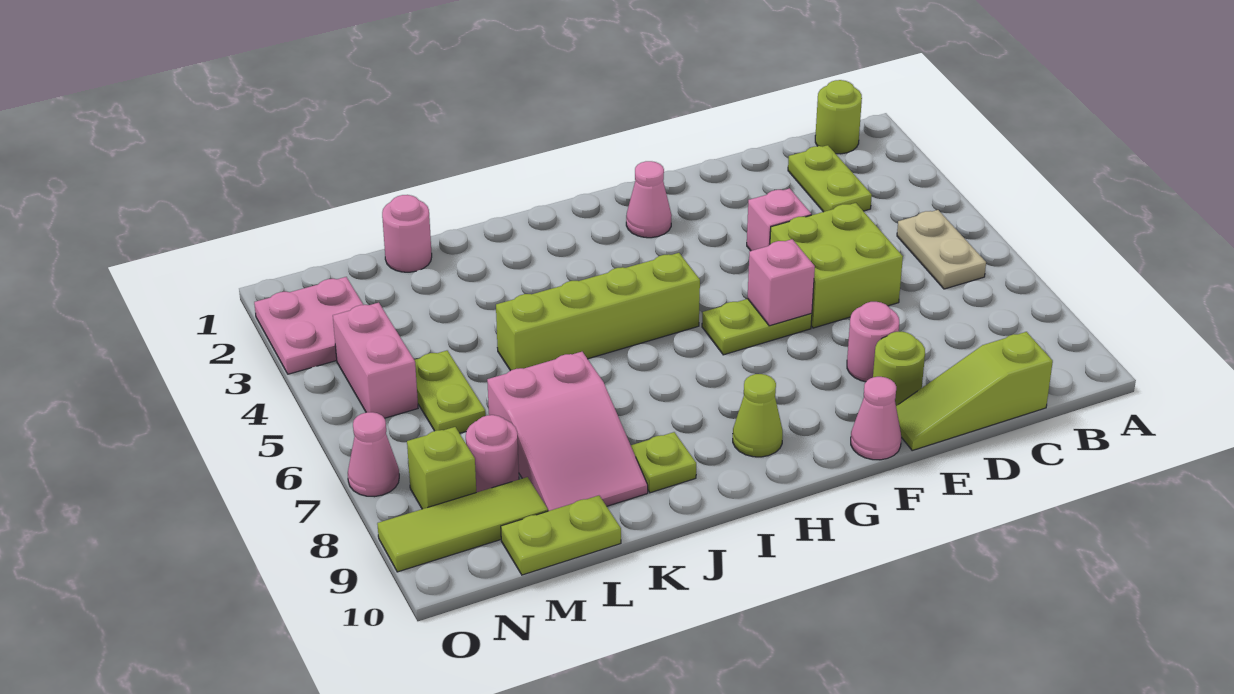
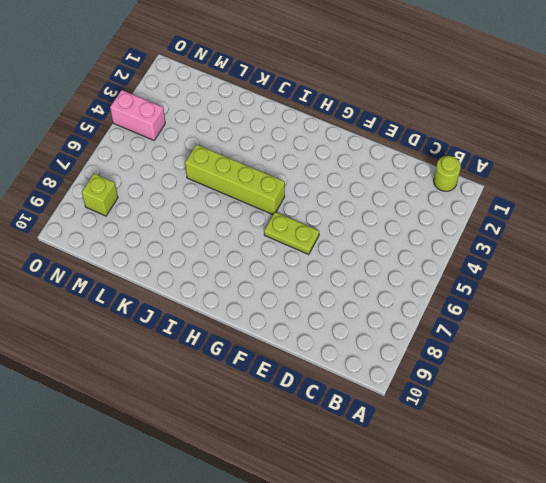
pink 1x2 brick [110,90,165,140] -> pink 1x2 brick turned to [333,303,418,418]
none -> tan 1x2 plate [897,210,986,289]
none -> lime 1x2 plate [788,145,872,212]
none -> lime 1x3 slope [896,332,1053,450]

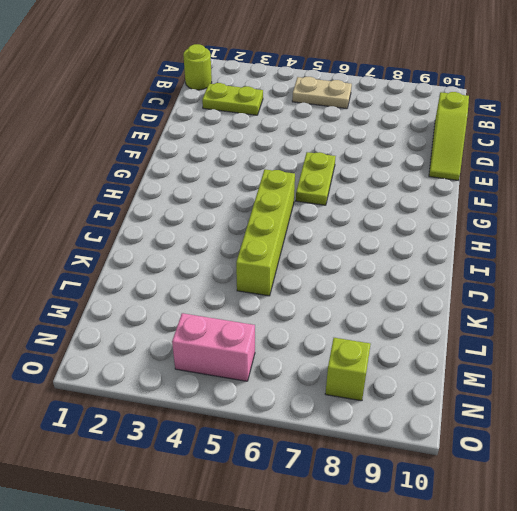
none -> lime 2x2 brick [770,203,903,328]
none -> pink 1x1 brick [747,188,811,251]
none -> pink 1x1 round brick [847,302,899,382]

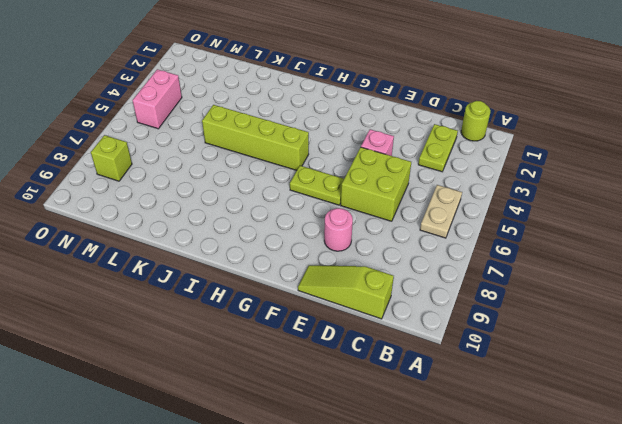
none -> lime 1x1 round brick [873,332,925,406]
none -> pink 1x1 cone [851,377,901,460]
none -> pink 1x1 cone [626,161,672,238]

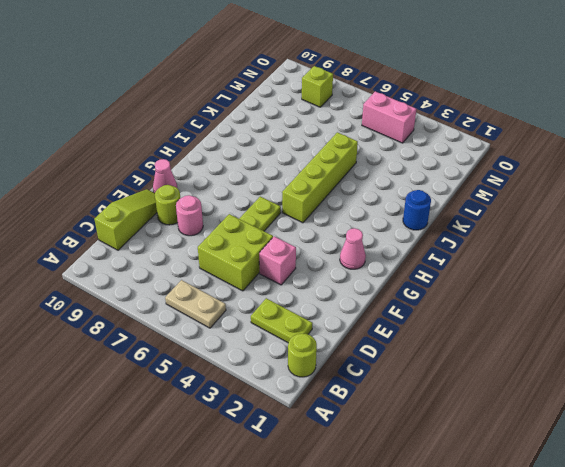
blue 1x1 round brick [403,190,431,230] -> none
none -> lime 1x1 cone [733,374,783,457]
none -> lime 1x1 plate [631,432,696,493]
none -> pink 2x3 slope [487,352,648,511]

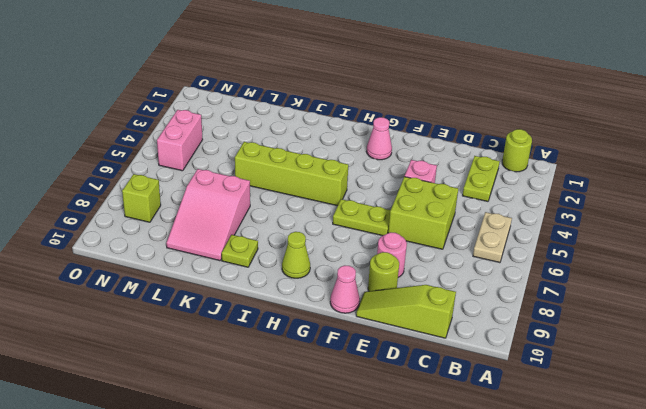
none -> pink 1x1 round brick [382,195,432,272]
none -> lime 1x2 plate [501,496,621,575]
none -> lime 1x2 plate [415,351,486,433]

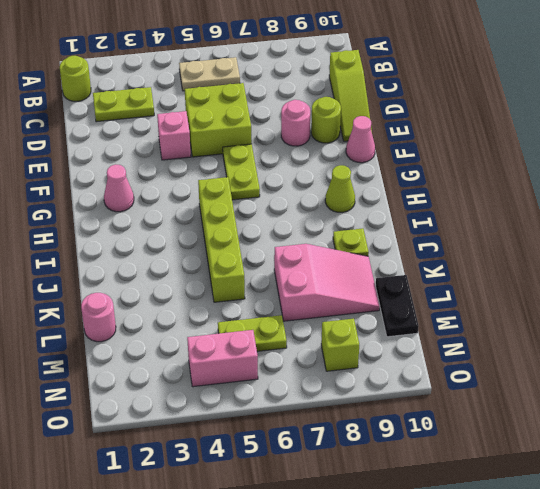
black 1x2 plate [375,275,419,337] -> lime 1x2 plate [501,496,621,575]
none -> pink 1x1 round brick [466,415,519,492]
none -> lime 1x3 tile [377,477,548,572]
none -> pink 2x2 plate [254,277,363,374]

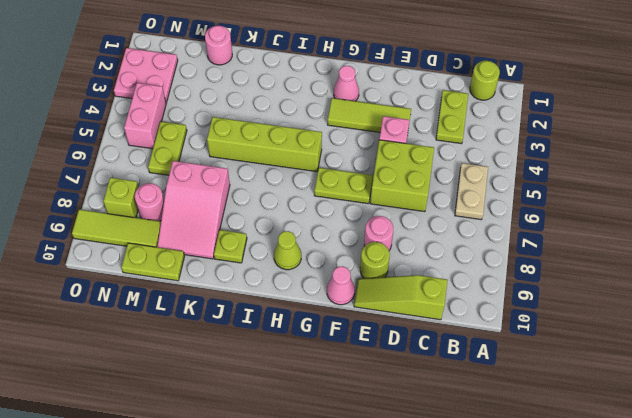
lime 1x3 tile [328,98,411,132] -> none
none -> pink 1x1 cone [348,412,399,497]
none -> pink 1x1 brick [748,239,815,326]

